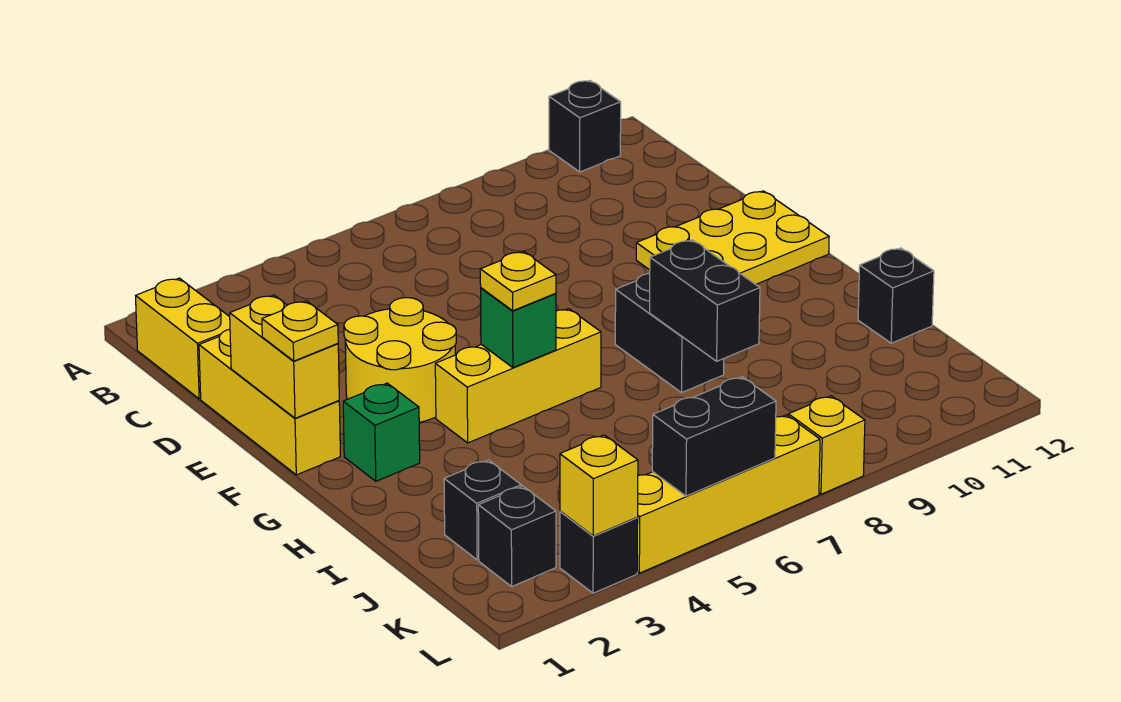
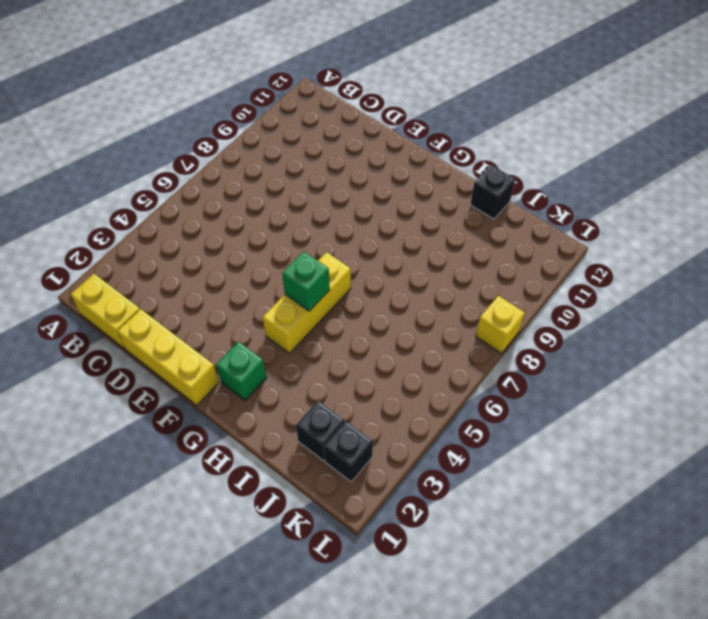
none -> black 1x1 brick [549,81,621,172]
none -> yellow 2x2 round brick [344,298,456,422]
none -> yellow 2x3 plate [636,191,829,284]

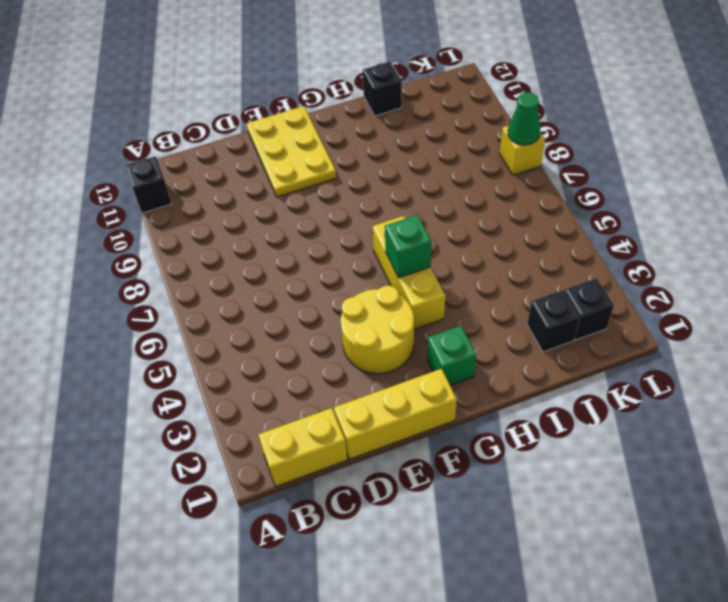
green 1x1 cone [508,92,540,145] -> none
none -> black 1x2 brick [615,273,724,393]
none -> black 1x1 brick [560,511,638,593]
none -> yellow 1x4 brick [637,415,820,573]

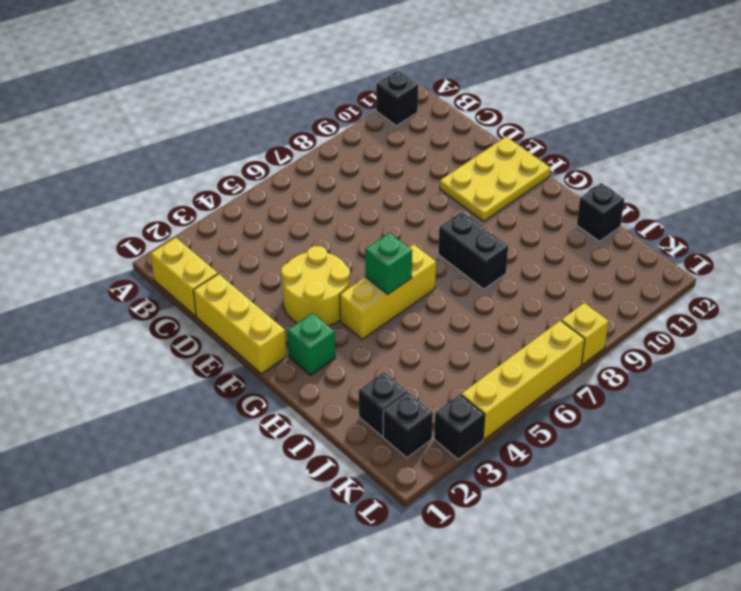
none -> yellow 1x2 brick [230,295,339,418]
none -> black 1x2 brick [650,240,760,361]
none -> yellow 1x1 brick [560,435,638,536]

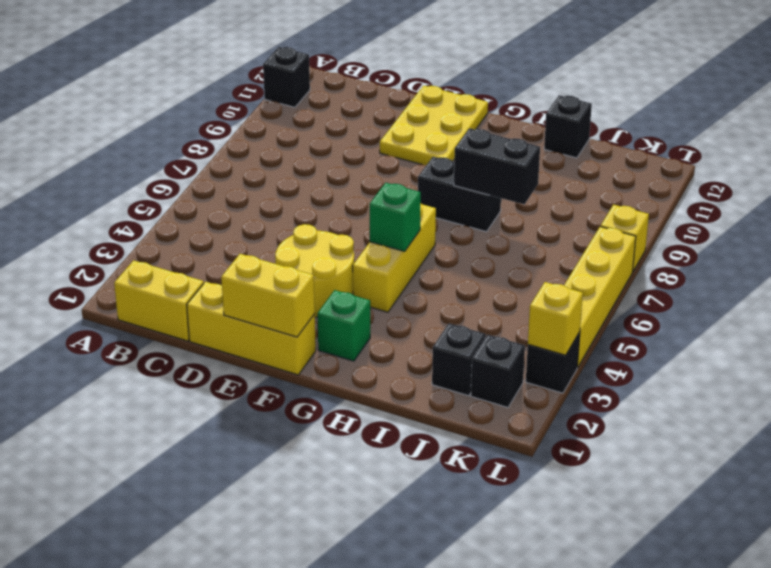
none -> black 1x2 brick [652,377,776,496]
none -> yellow 1x1 plate [262,301,338,361]
none -> yellow 1x1 plate [480,251,556,311]

